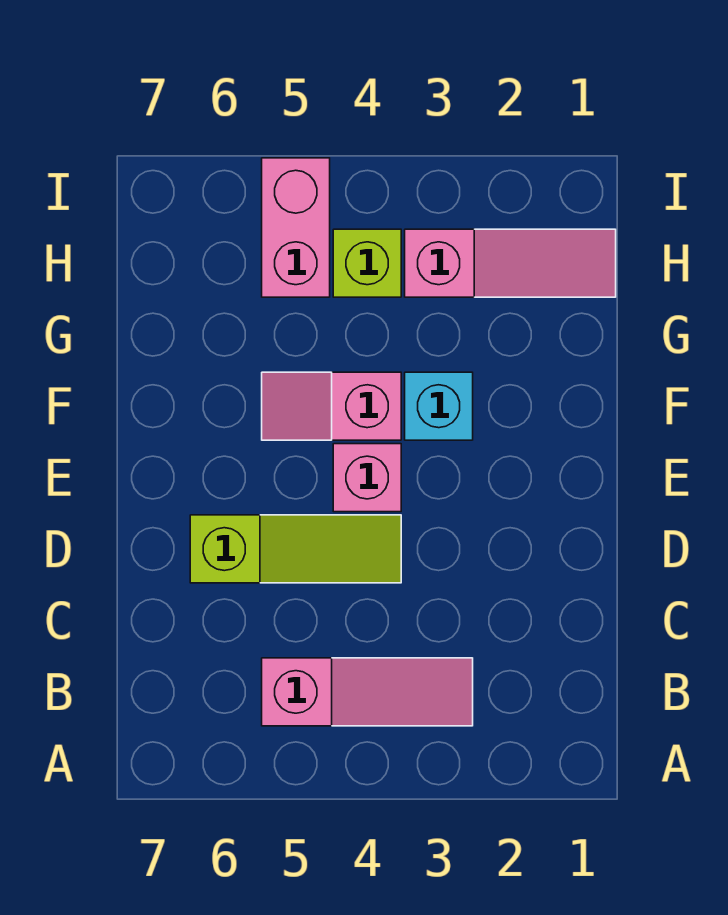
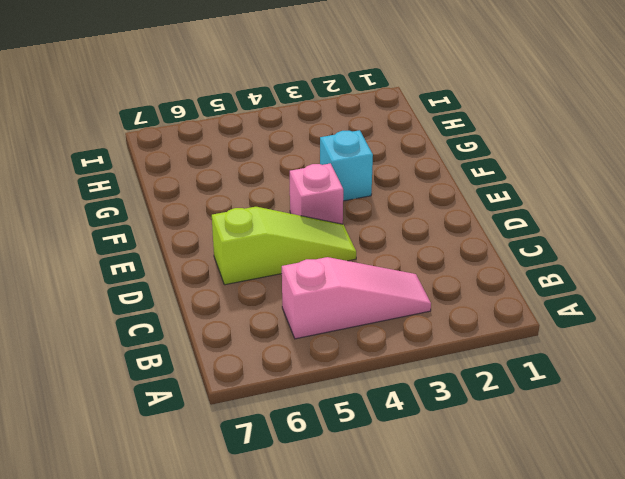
none -> pink 1x2 slope [262,372,401,440]
none -> pink 1x3 slope [405,229,616,297]

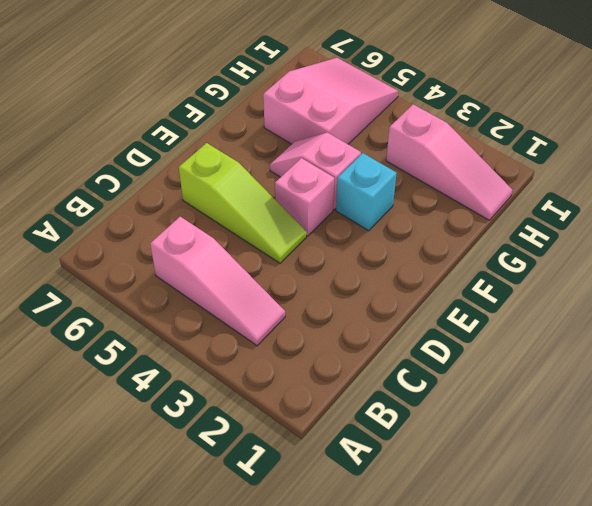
pink 2x3 slope [263,58,398,144] -> pink 1x2 brick [262,158,330,297]
none -> lime 1x1 brick [333,229,401,297]

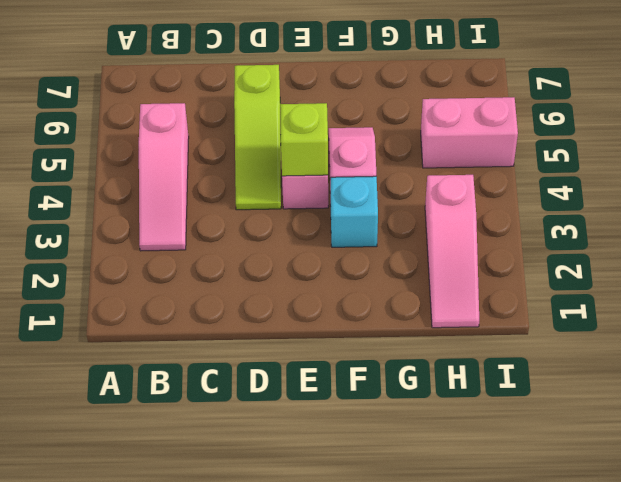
lime 1x1 brick [280,103,328,176] -> lime 1x1 brick moved to [333,229,401,297]

